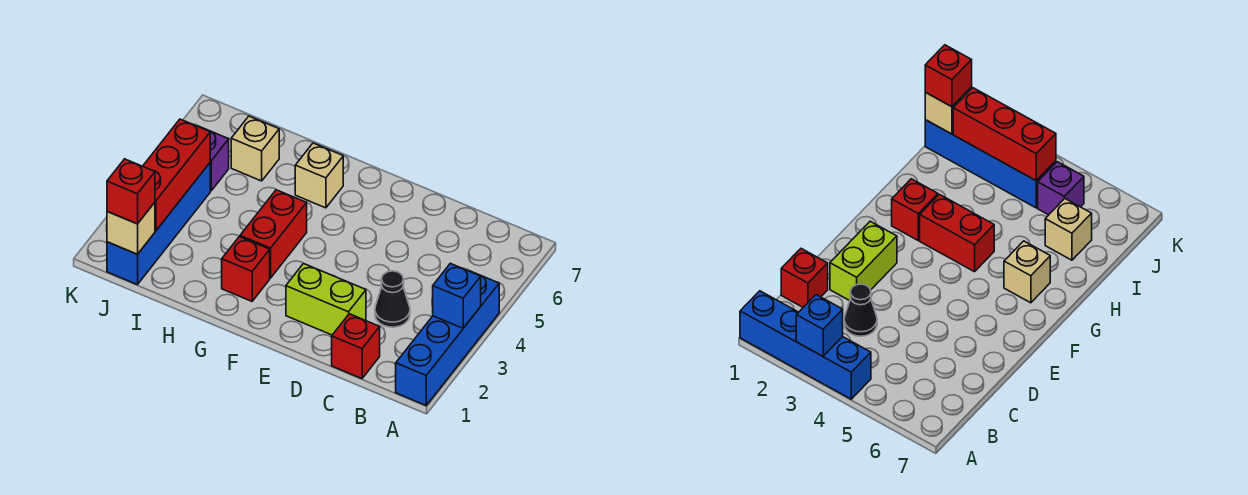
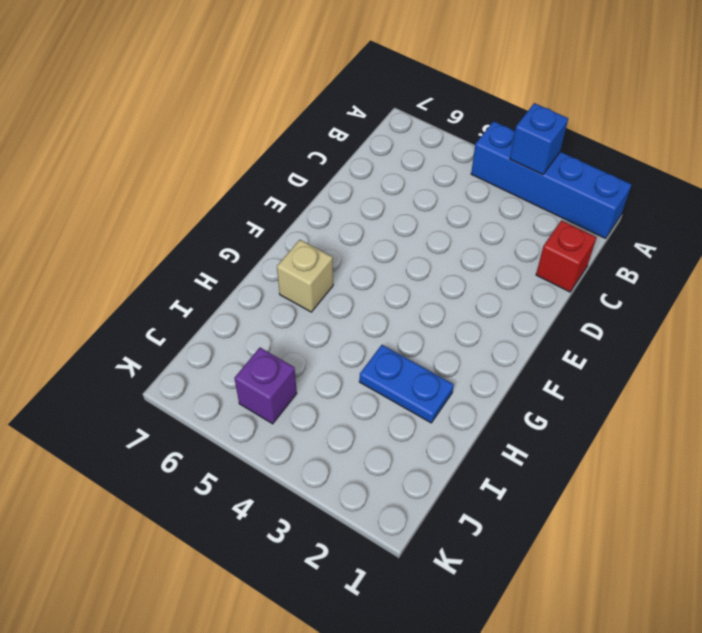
blue 1x2 plate [359,345,454,423] -> none
none -> black 1x1 cone [375,271,410,327]
none -> lime 1x2 brick [286,263,366,335]
none -> red 1x1 brick [222,237,270,301]

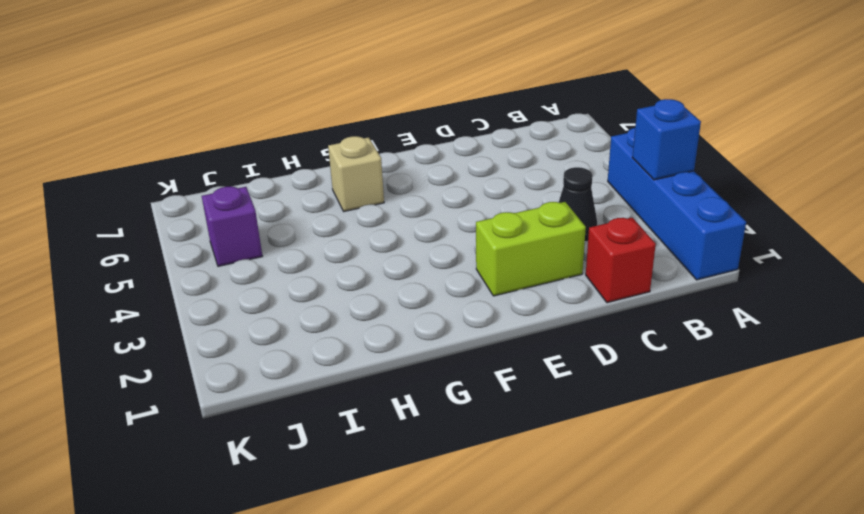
none -> red 1x1 brick [222,237,270,301]
none -> red 1x2 brick [240,190,307,278]
none -> tan 1x1 brick [231,116,279,181]

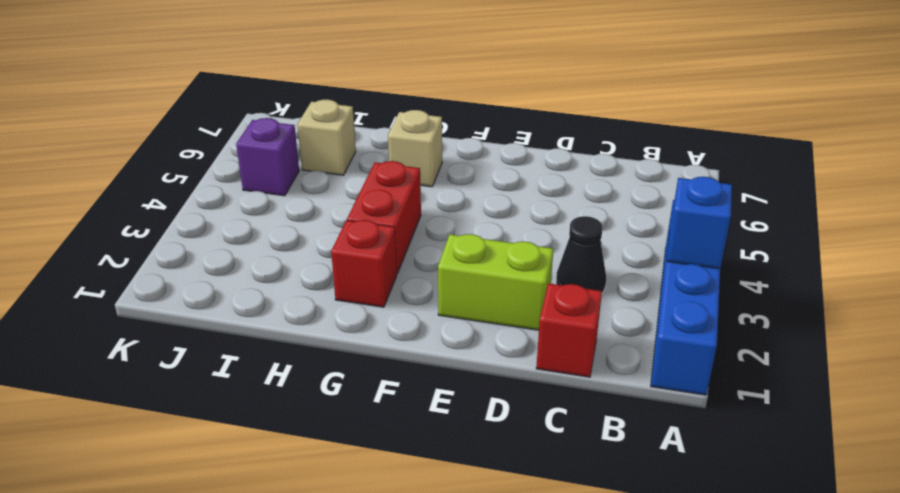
none -> blue 1x4 brick [107,163,210,285]
none -> tan 1x1 brick [107,202,155,254]
none -> red 1x3 brick [143,119,210,231]

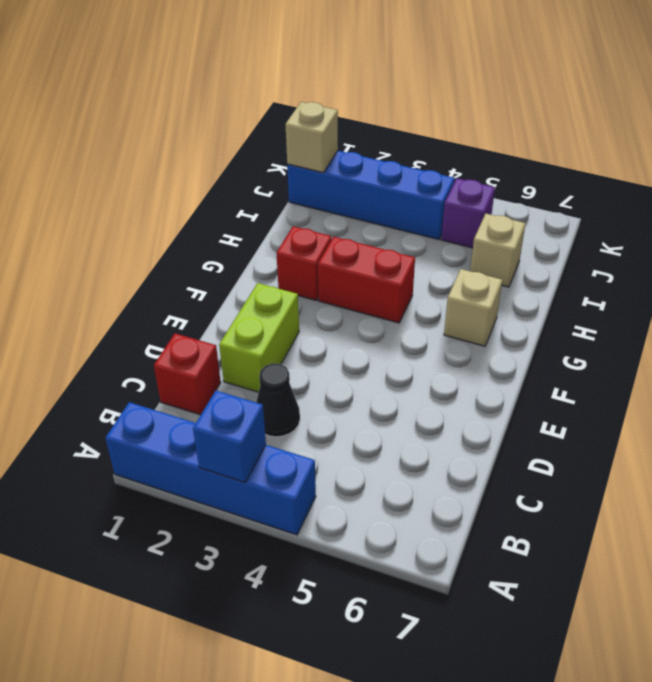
none -> red 1x3 brick [143,119,210,231]
none -> red 1x1 brick [107,159,155,224]

